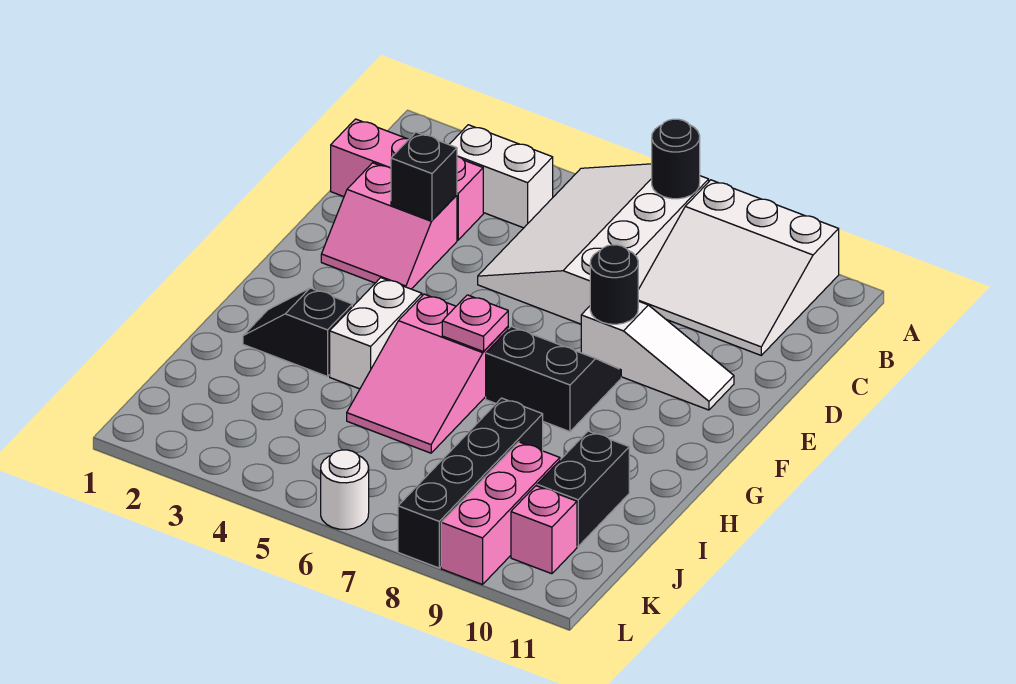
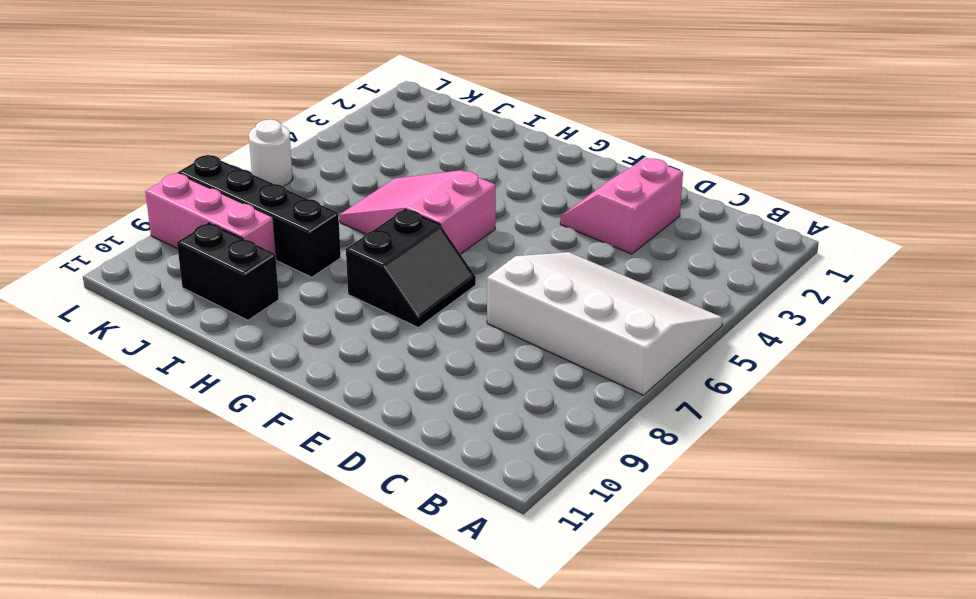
none -> white 3x3 slope [638,180,839,355]
none -> white 1x2 brick [449,125,553,228]
none -> pink 1x3 brick [331,119,483,240]

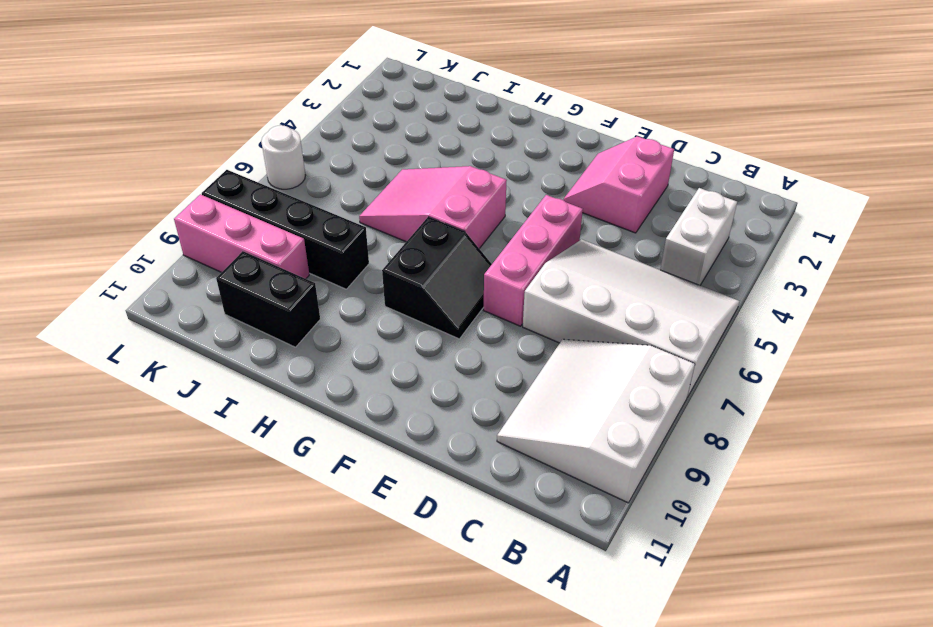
pink 1x3 brick [484,195,583,326] -> pink 1x3 brick moved to [331,119,483,240]
none -> white 1x3 slope [581,301,734,410]
none -> white 1x2 brick [330,278,422,389]
none -> black 1x2 slope [243,288,352,377]

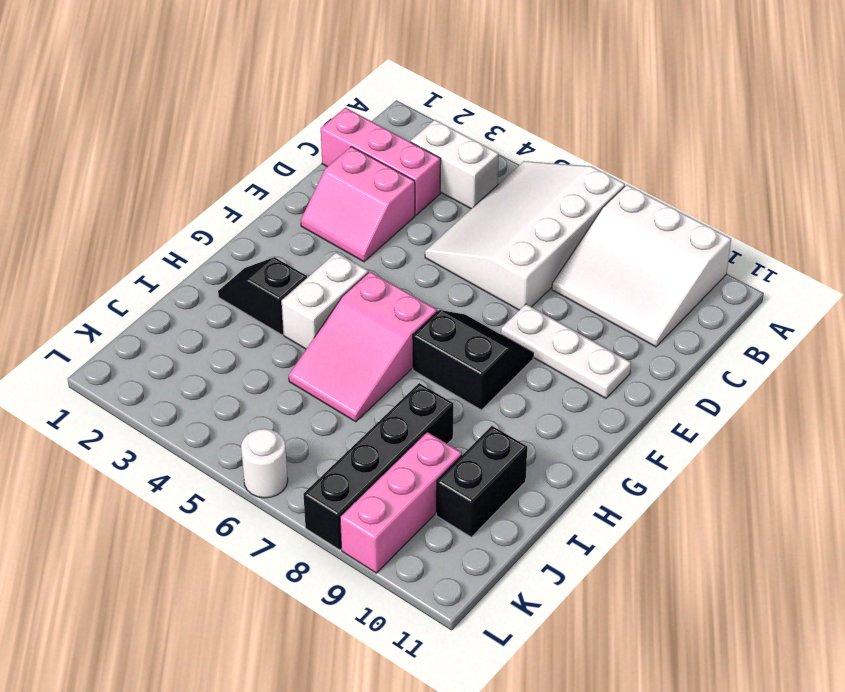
white 1x3 plate [501,304,631,398] -> white 1x3 slope [581,301,734,410]
none -> pink 1x1 brick [511,486,577,574]
none -> black 1x1 round brick [652,119,700,199]
none -> black 1x1 brick [391,132,457,220]

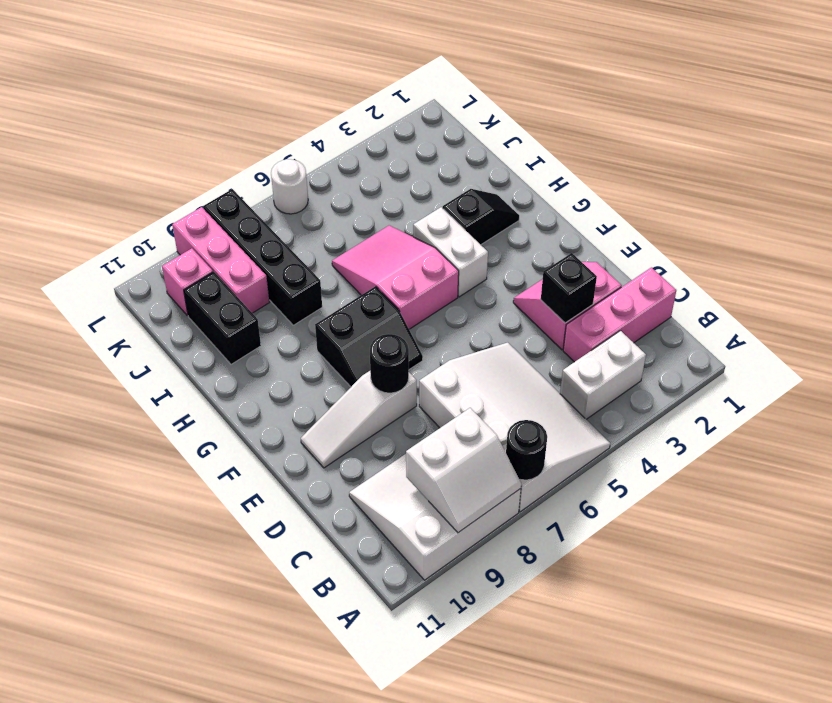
white 2x2 slope [406,408,521,533] -> none
none -> pink 1x1 plate [442,295,508,352]

